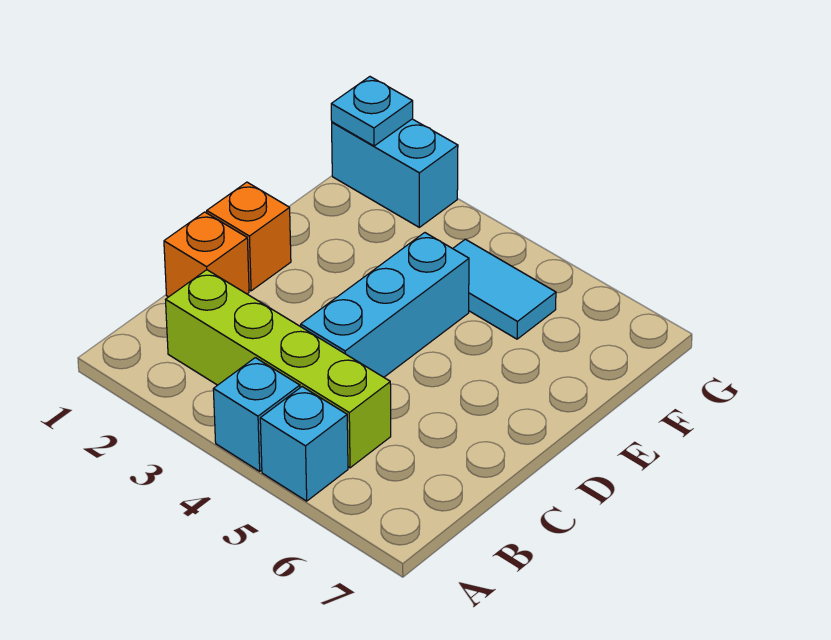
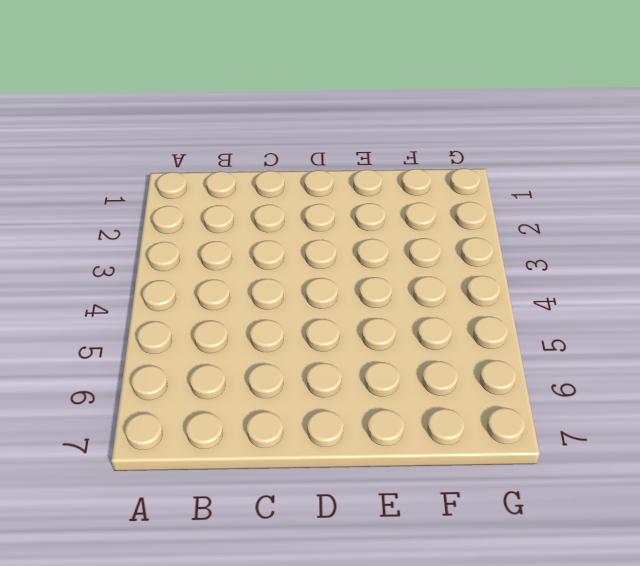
none -> cyan 1x1 brick [213,358,300,471]
none -> cyan 1x1 brick [260,387,348,501]

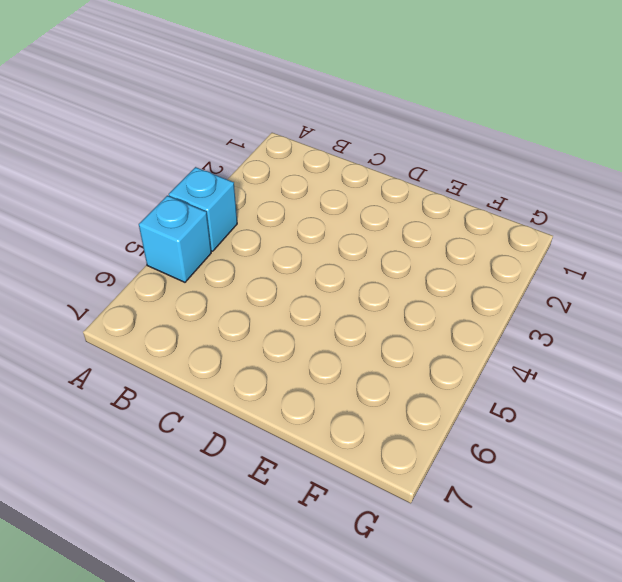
none -> lime 1x4 brick [166,270,391,468]
none -> orange 1x1 brick [164,212,249,297]

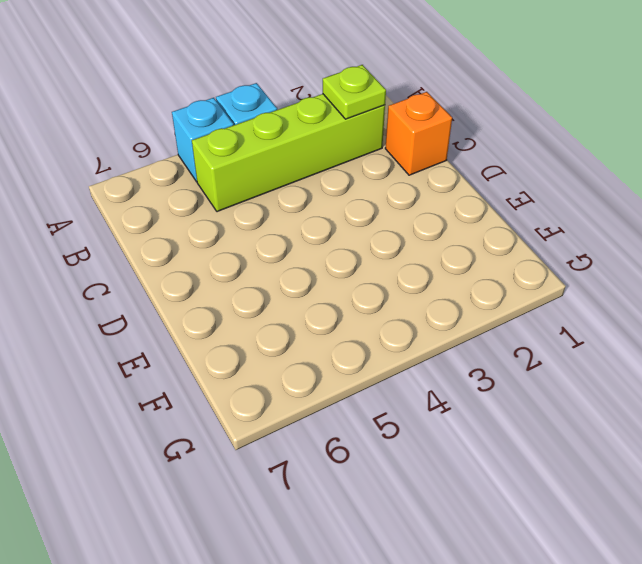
lime 1x1 plate [323,65,386,119] -> none
none -> cyan 1x3 brick [301,233,469,377]
none -> orange 1x1 brick [207,182,291,291]

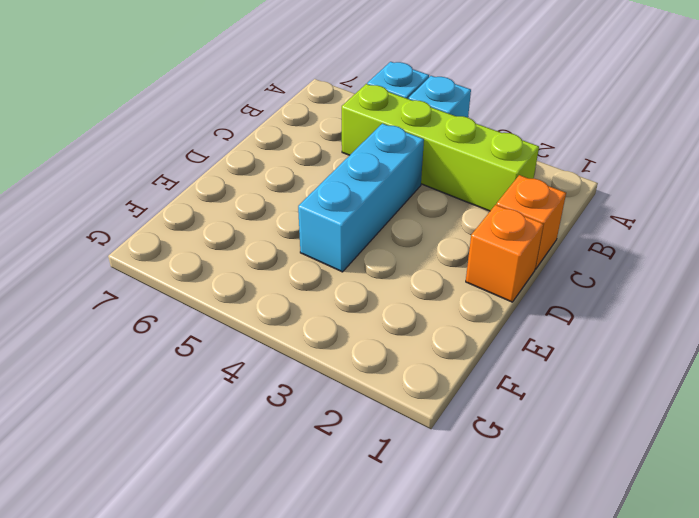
none -> cyan 1x2 tile [453,239,556,339]
none -> cyan 1x2 brick [332,119,458,227]

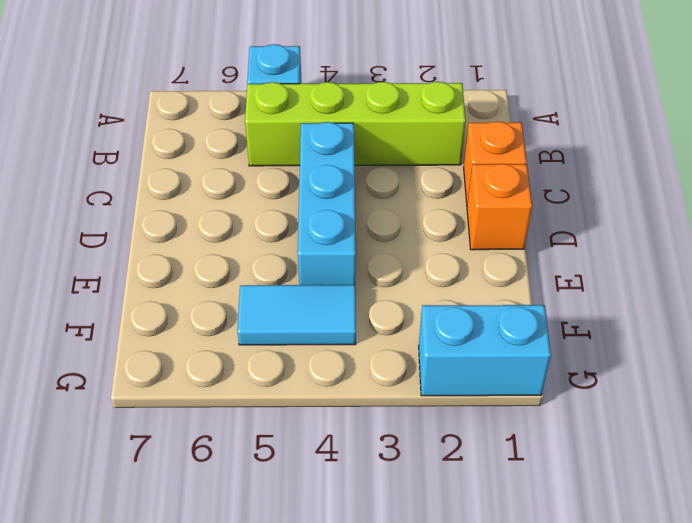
none -> cyan 1x1 brick [213,358,300,471]
none -> cyan 1x1 plate [331,77,413,146]

